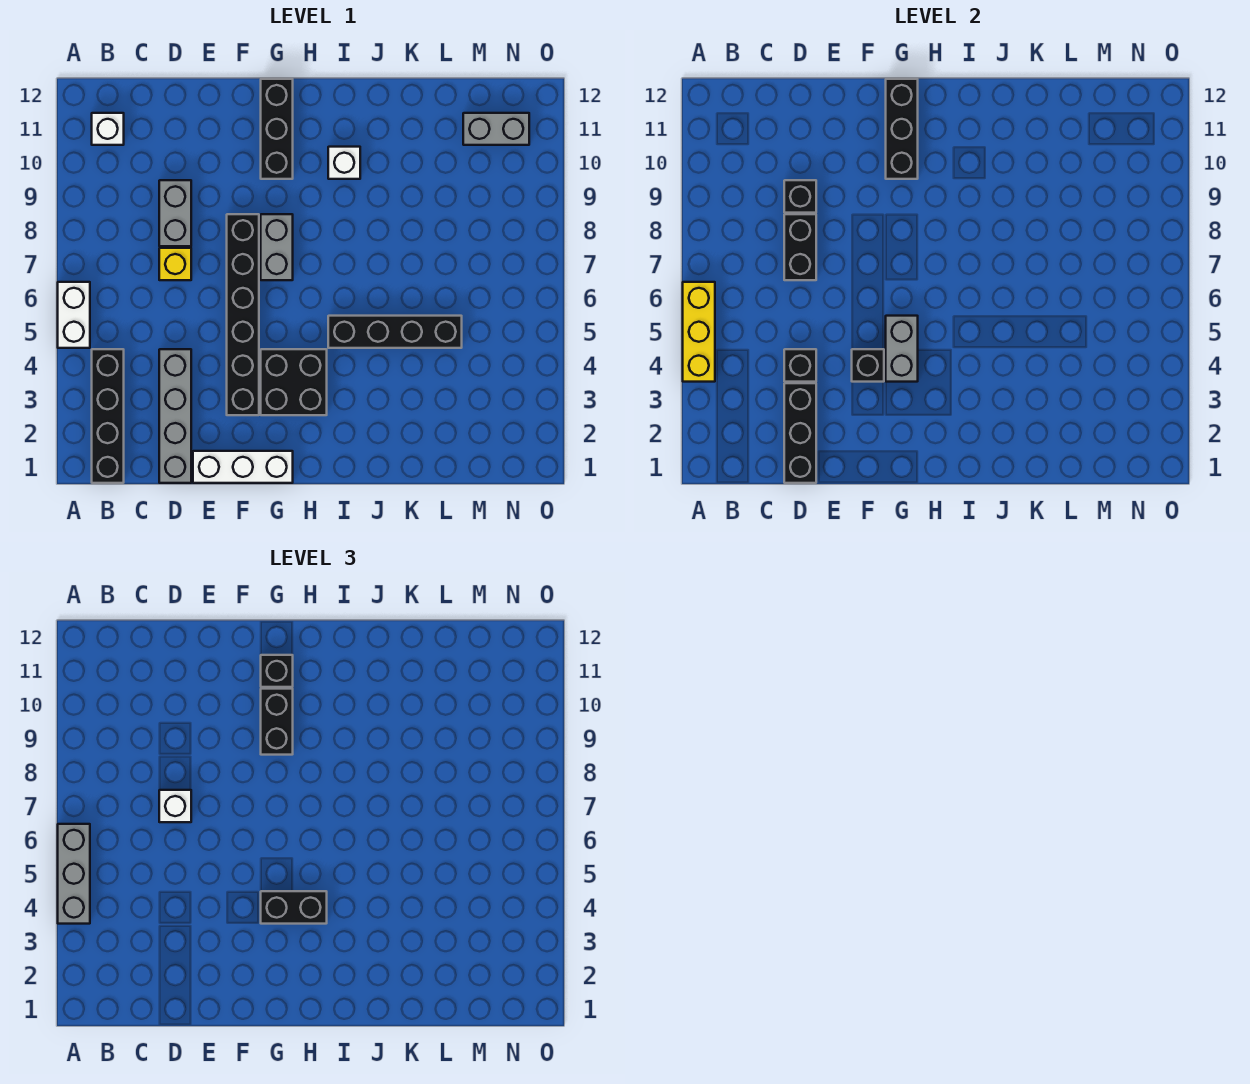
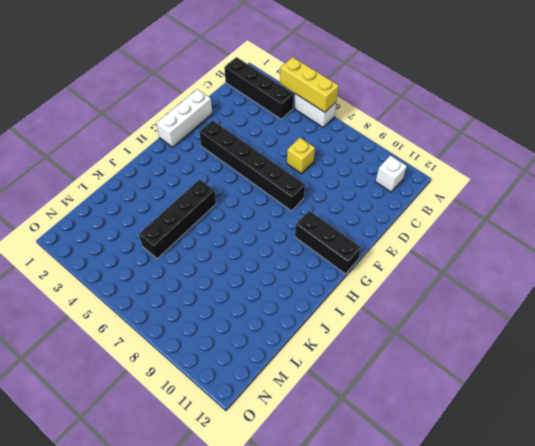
none -> grey 1x4 brick [159,349,191,483]
none -> grey 1x2 brick [159,180,191,246]
none -> black 2x2 brick [261,349,327,415]

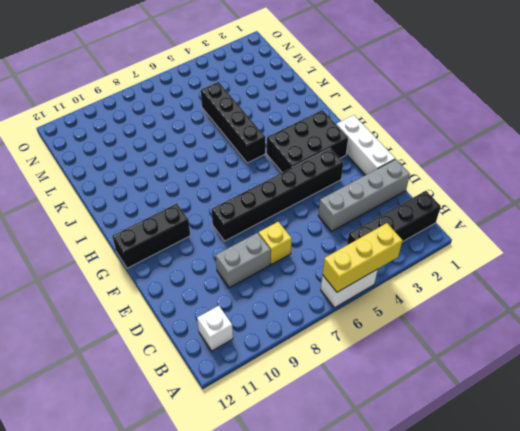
black 2x3 brick [267,110,348,173] -> black 2x2 brick [261,349,327,415]
none -> grey 1x2 brick [261,214,293,280]
none -> white 1x1 brick [328,147,360,179]
none -> grey 1x2 brick [463,113,529,145]

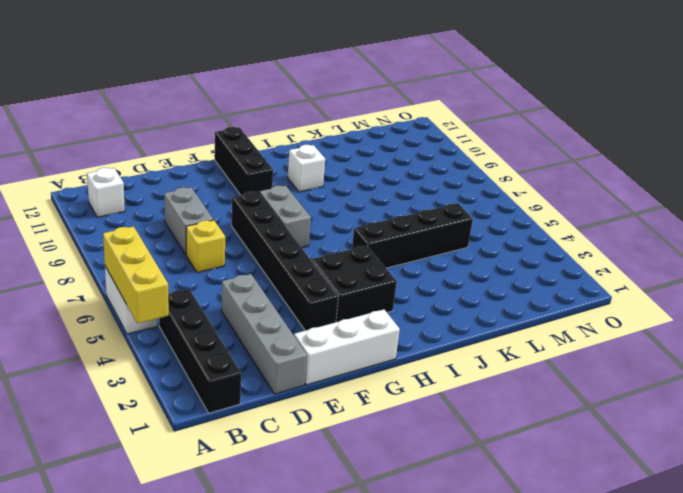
none -> grey 1x2 brick [463,113,529,145]
none -> black 1x3 brick [784,383,816,483]
none -> black 1x1 brick [784,349,816,382]

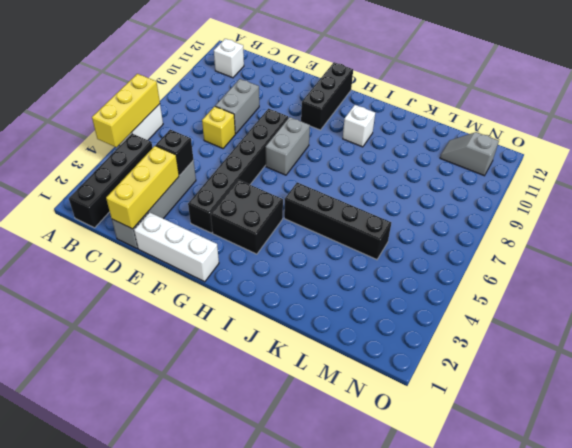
yellow 1x3 brick [106,146,179,229] -> black 1x3 brick [784,383,816,483]
grey 1x2 slope [440,132,499,176] -> grey 1x2 brick [463,113,529,145]
none -> black 1x2 brick [784,214,816,280]
none -> black 1x1 brick [784,180,816,213]
none -> black 1x1 brick [852,349,884,382]

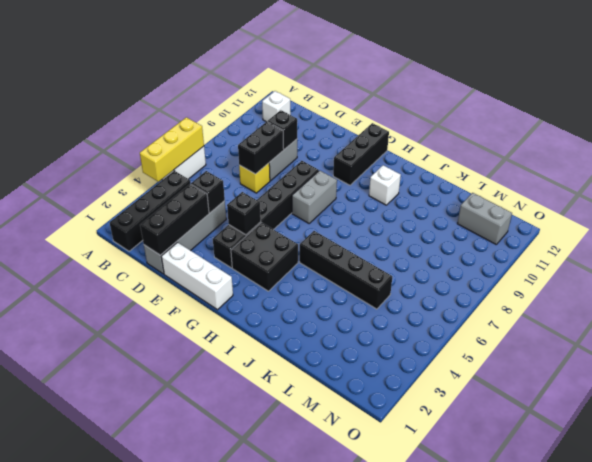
none -> grey 1x2 brick [886,316,918,382]
none -> black 1x3 brick [886,79,918,179]
none -> grey 1x3 brick [58,824,90,924]

